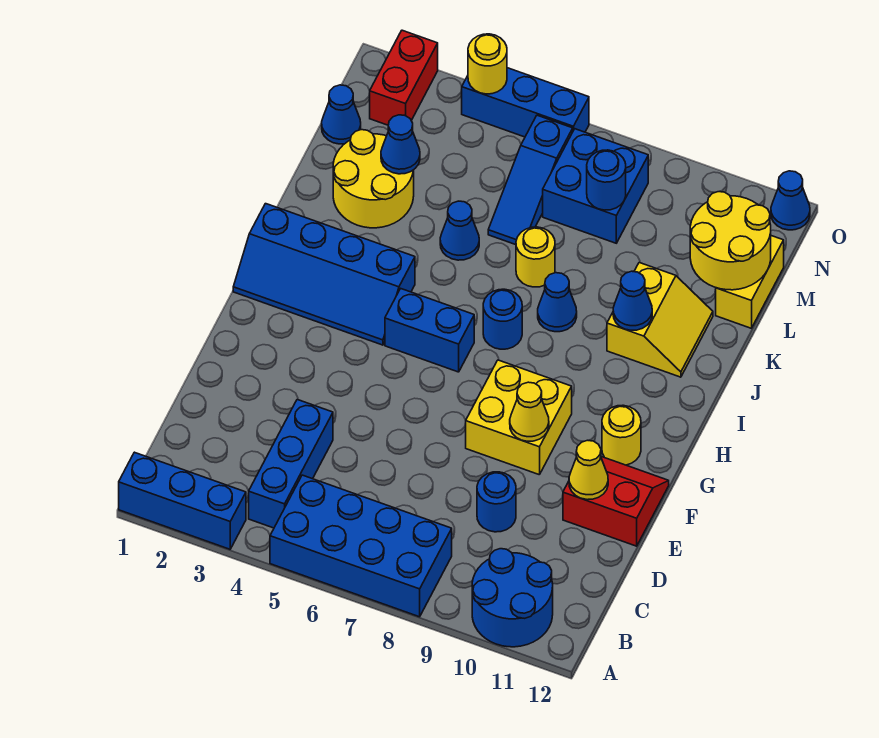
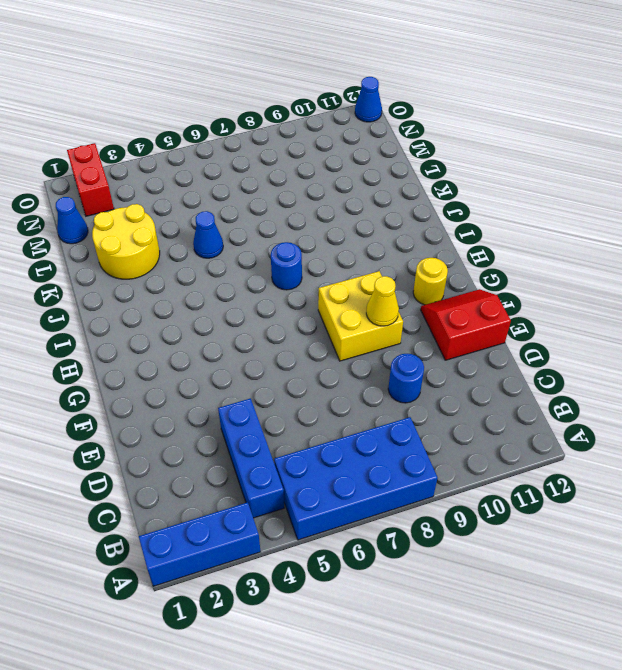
none -> blue 2x2 round brick [472,549,553,647]
none -> blue 2x4 slope [233,204,415,345]
none -> blue 1x2 brick [385,289,474,372]
none -> blue 1x1 cone [538,273,577,332]

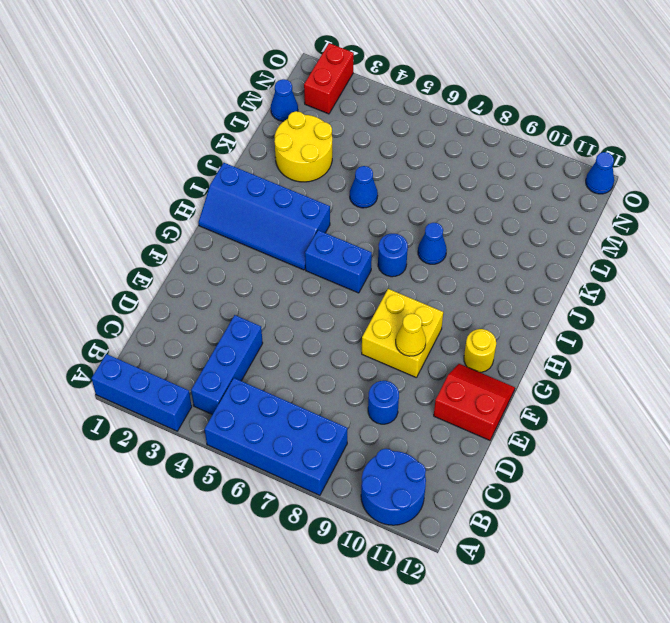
none -> yellow 2x2 slope [607,262,713,377]
none -> yellow 1x1 round brick [516,227,555,287]
none -> blue 1x3 slope [488,115,573,245]
none -> yellow 1x2 brick [716,236,784,328]

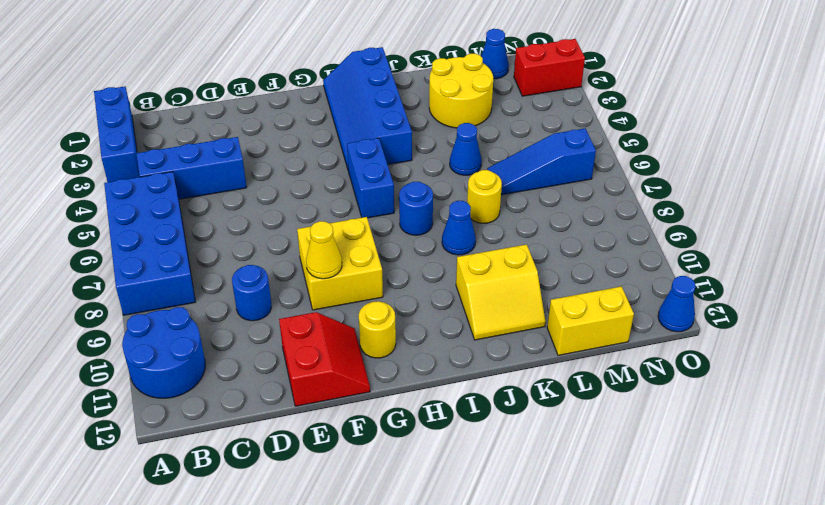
none -> blue 2x2 brick [543,129,648,243]
none -> blue 1x3 brick [462,68,589,137]
none -> yellow 1x1 cone [569,440,608,500]
none -> blue 1x1 cone [613,271,652,330]

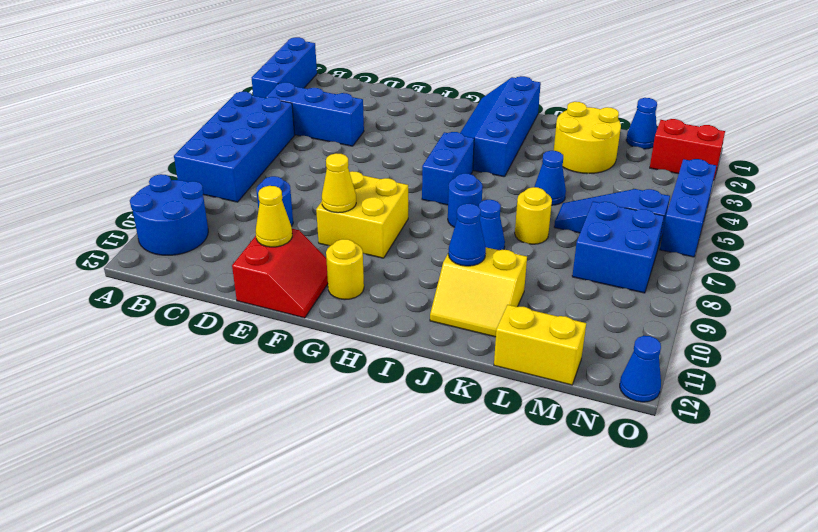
none -> blue 1x1 cone [381,115,420,174]
none -> yellow 2x2 round brick [690,192,771,290]
none -> blue 1x1 round brick [587,150,626,210]
none -> yellow 1x1 round brick [468,34,507,94]

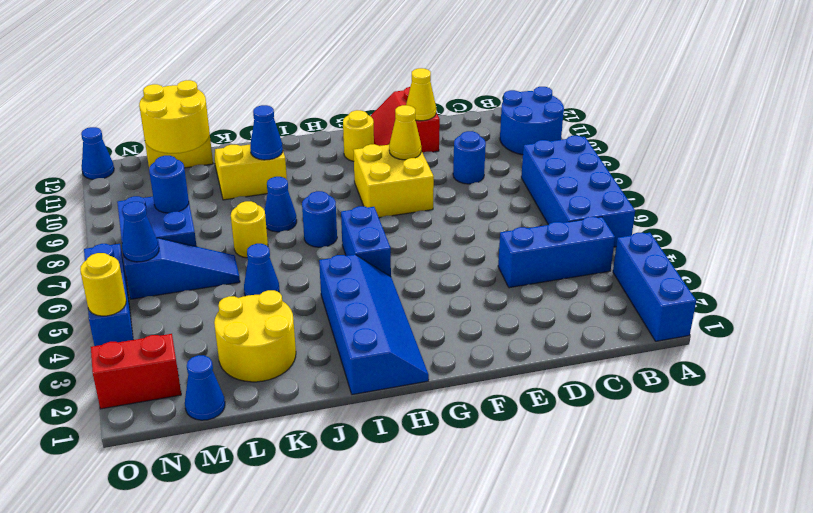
blue 1x1 cone [122,202,159,262] -> blue 1x1 cone moved to [381,115,420,174]

